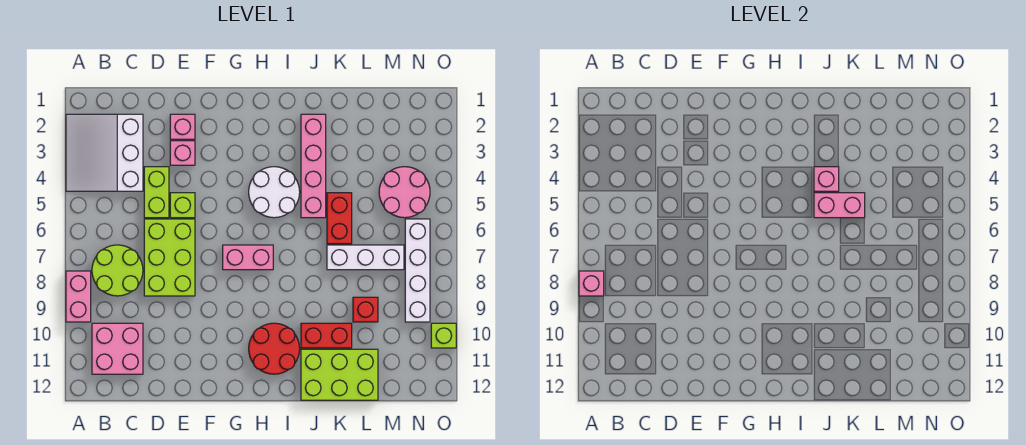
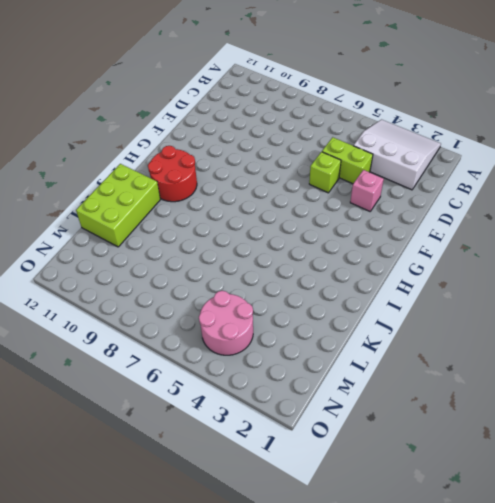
none -> pink 1x2 brick [66,271,91,322]
none -> lime 2x2 round brick [92,245,143,296]
none -> pink 2x2 brick [92,323,143,374]

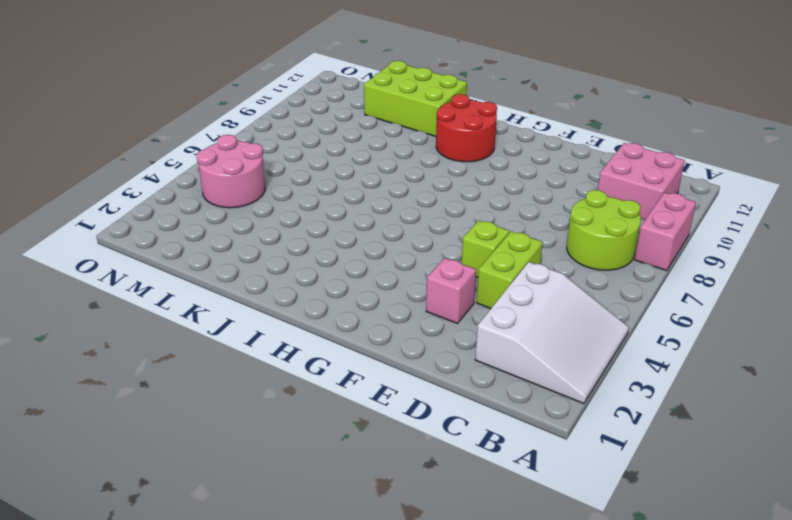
none -> lime 2x3 brick [144,219,195,296]
none -> pink 1x1 brick [170,114,195,139]
none -> pink 1x2 brick [223,245,273,270]

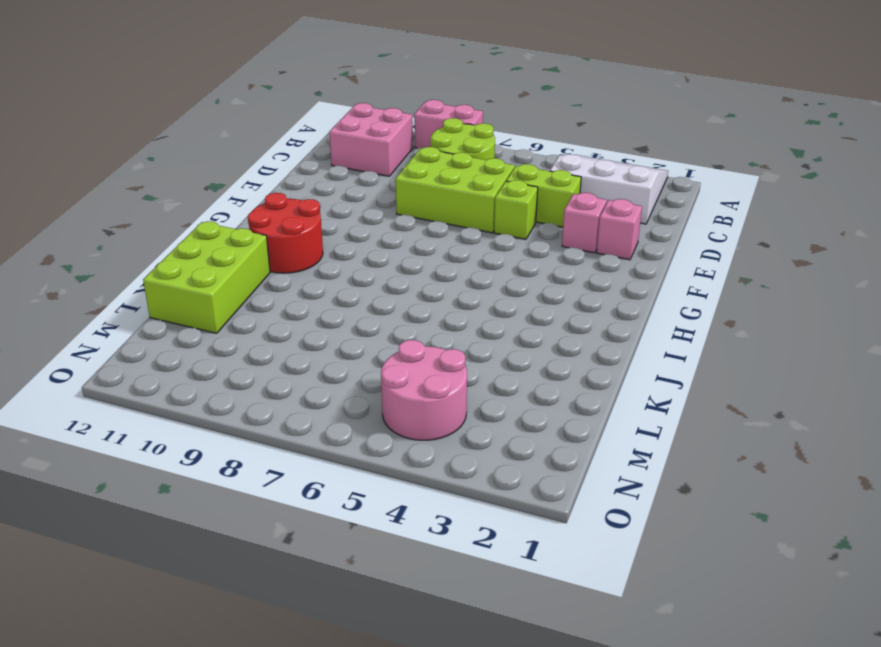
none -> pink 1x2 brick [223,245,273,270]
none -> white 2x2 round brick [249,167,300,218]
none -> pink 1x4 brick [301,114,326,218]

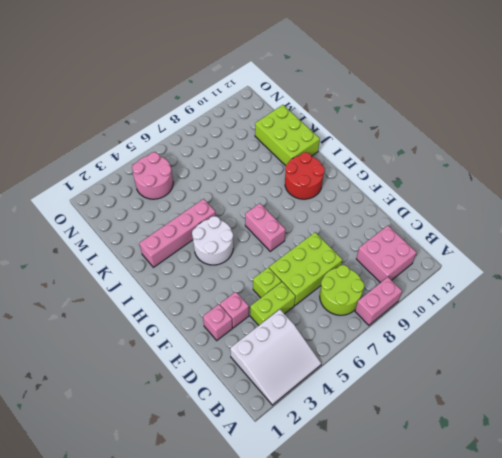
none -> red 1x2 brick [301,323,352,348]
none -> red 1x2 brick [327,193,352,244]
none -> white 1x3 brick [327,245,404,270]

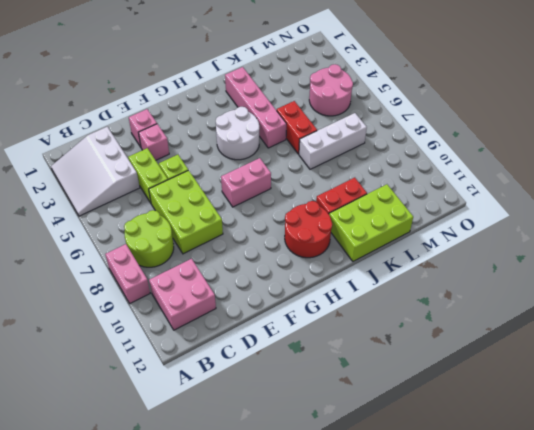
none -> red 1x1 brick [353,297,378,322]
none -> white 1x4 brick [405,219,430,322]
none -> lime 1x1 brick [431,323,456,348]

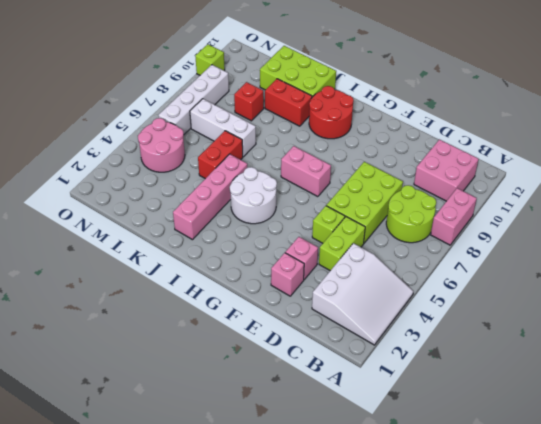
none -> pink 1x1 brick [579,271,604,296]
none -> pink 1x1 brick [814,167,839,191]
none -> pink 1x2 brick [814,193,865,218]

